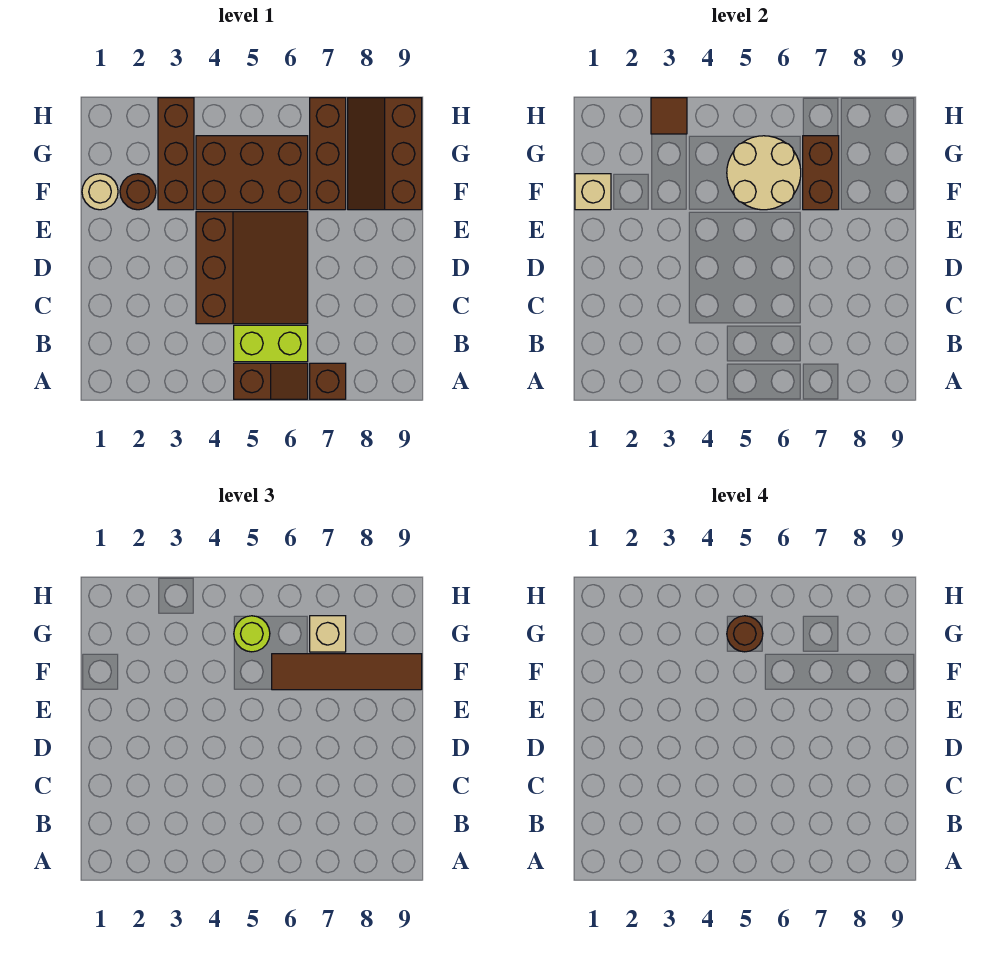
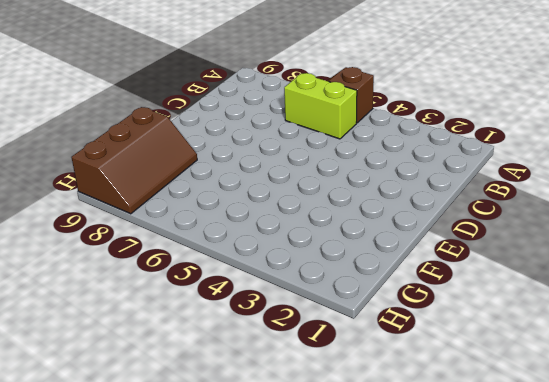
none -> brown 1x1 brick [310,363,346,399]
none -> brown 3x3 slope [196,212,308,324]
none -> tan 1x1 round brick [82,174,118,210]

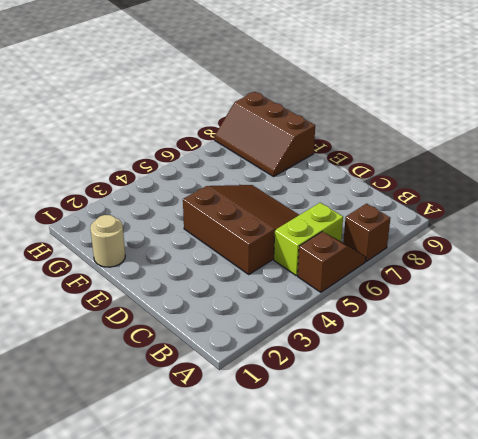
none -> brown 1x1 round brick [120,174,156,210]
none -> brown 1x3 brick [158,98,194,210]
none -> brown 2x3 brick [196,136,308,210]

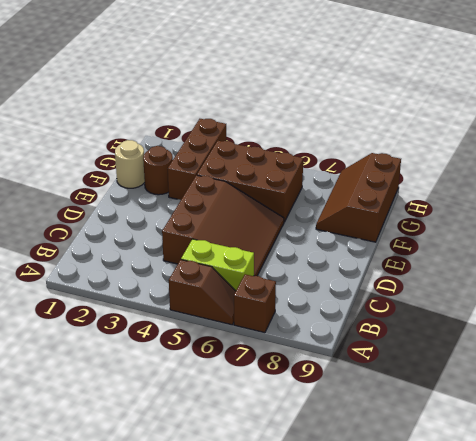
none -> brown 1x3 brick [310,98,346,210]
none -> tan 1x1 brick [575,174,611,210]
none -> tan 2x2 round brick [727,136,801,210]

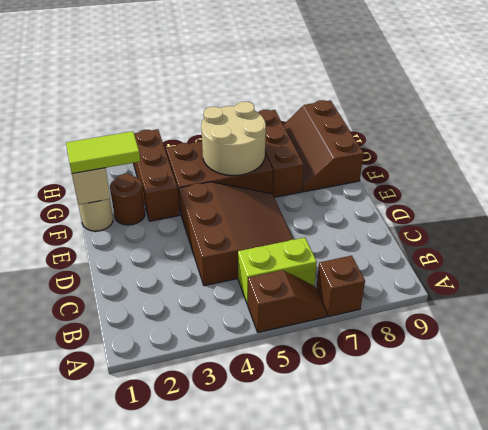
lime 1x2 tile [66,131,140,174] -> none
none -> brown 1x2 brick [803,136,839,210]
none -> brown 1x1 tile [651,98,687,134]
none -> brown 1x4 tile [272,654,422,690]

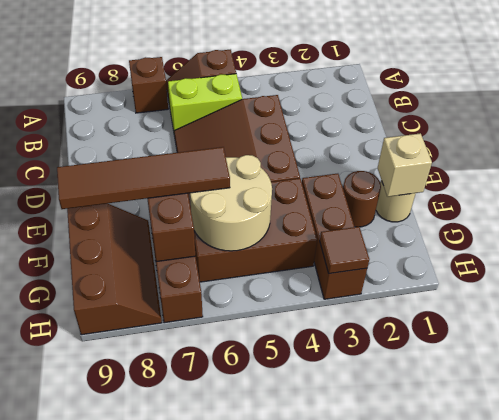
none -> lime 1x1 round brick [234,616,270,652]
none -> tan 1x1 brick [310,616,346,652]
none -> brown 1x1 round brick [727,616,763,652]

